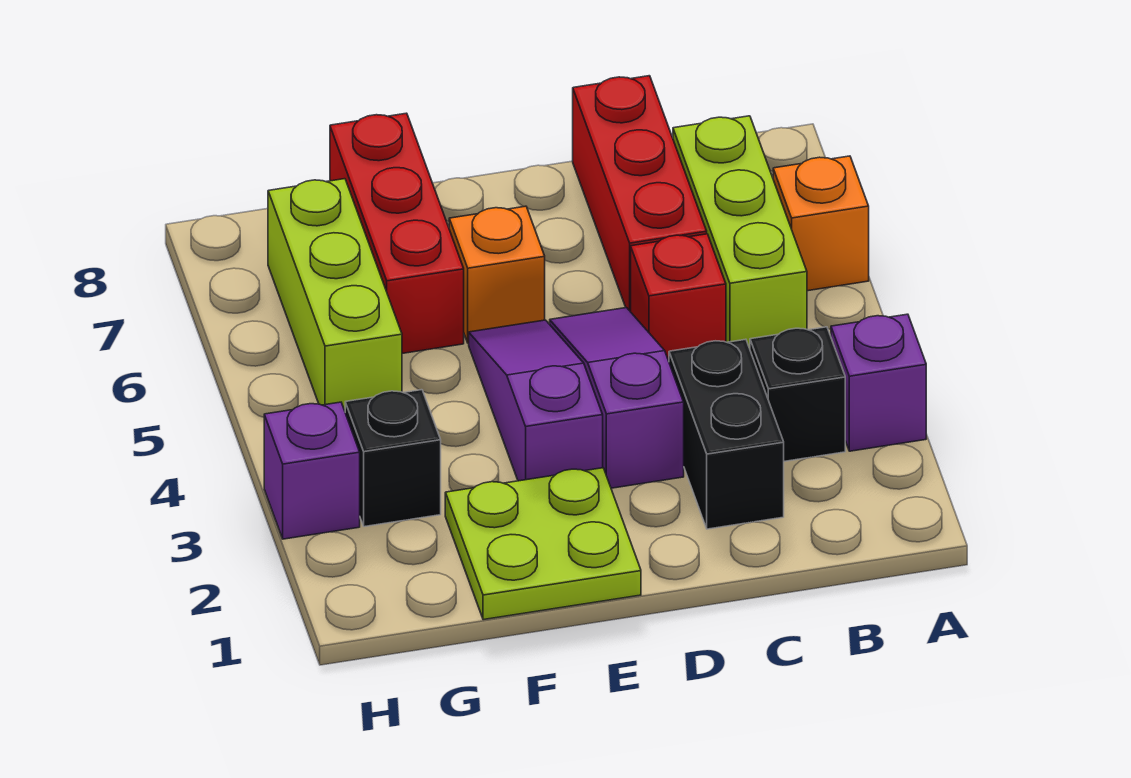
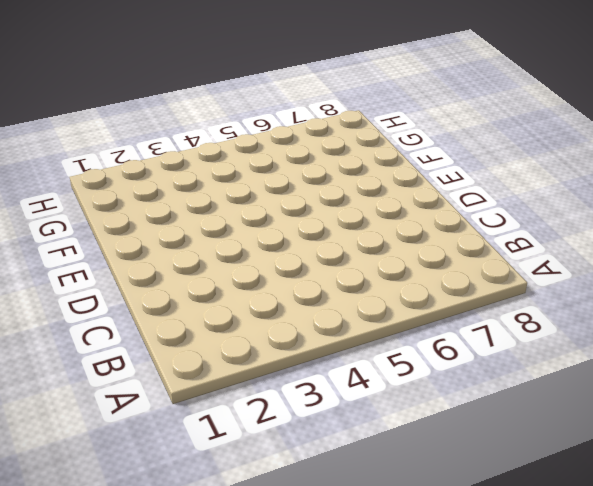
none -> purple 1x1 brick [831,314,926,451]
none -> orange 1x1 brick [773,156,869,291]
none -> black 1x1 brick [750,327,845,461]

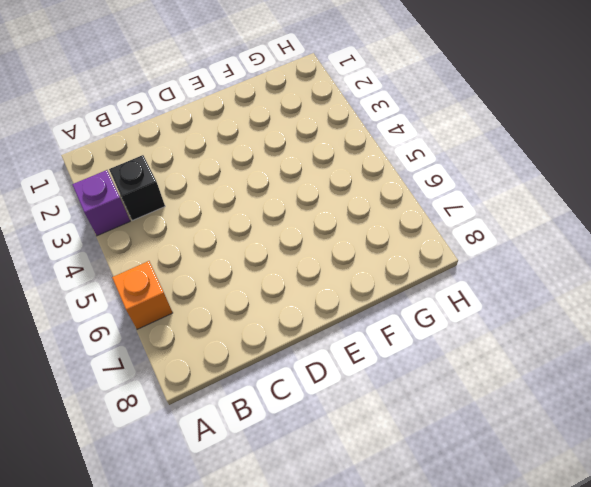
none -> lime 1x3 brick [673,116,807,348]
none -> black 1x2 brick [669,339,784,529]
none -> red 1x1 brick [631,234,726,361]

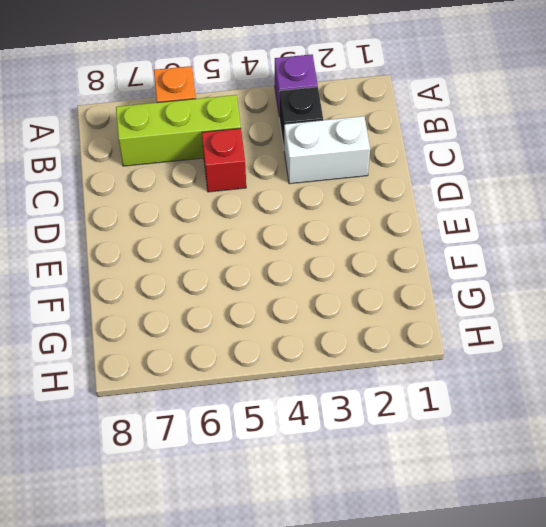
white 1x2 brick [284,116,370,184] -> black 1x2 brick [669,339,784,529]
none -> red 1x3 brick [573,76,707,312]
none -> purple 1x3 slope [550,308,684,488]
none -> lime 2x2 plate [445,468,641,620]

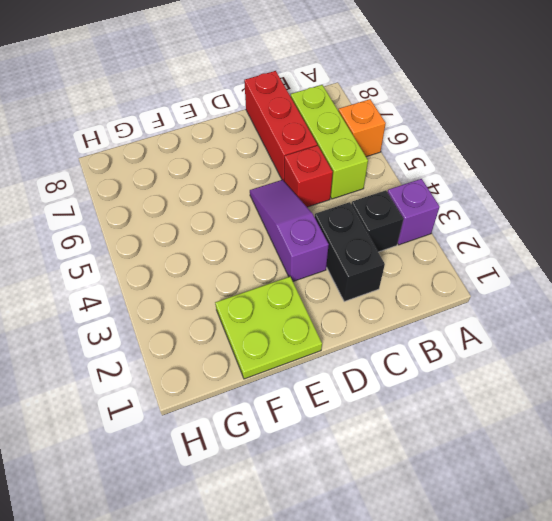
none -> purple 1x3 slope [469,320,603,481]
none -> orange 1x1 brick [449,206,545,343]
none -> red 1x3 brick [330,113,464,354]

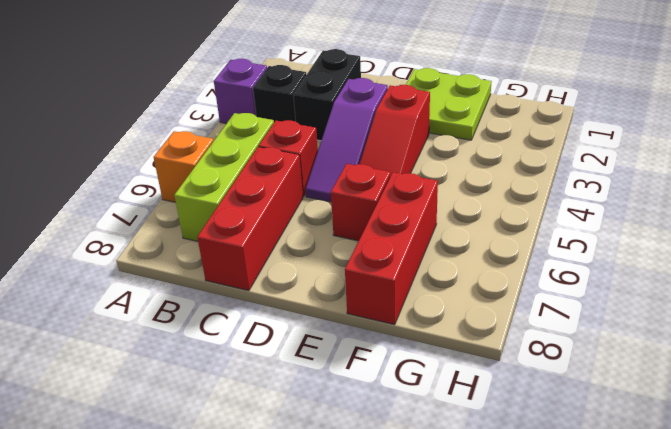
red 1x3 slope [360,85,430,176] -> purple 1x3 slope [469,320,603,481]
red 1x1 brick [331,164,390,241] -> orange 1x1 brick [449,206,545,343]
none -> black 1x1 brick [345,390,441,527]
none -> lime 1x3 brick [268,179,402,411]
none -> purple 1x1 brick [264,402,360,539]

